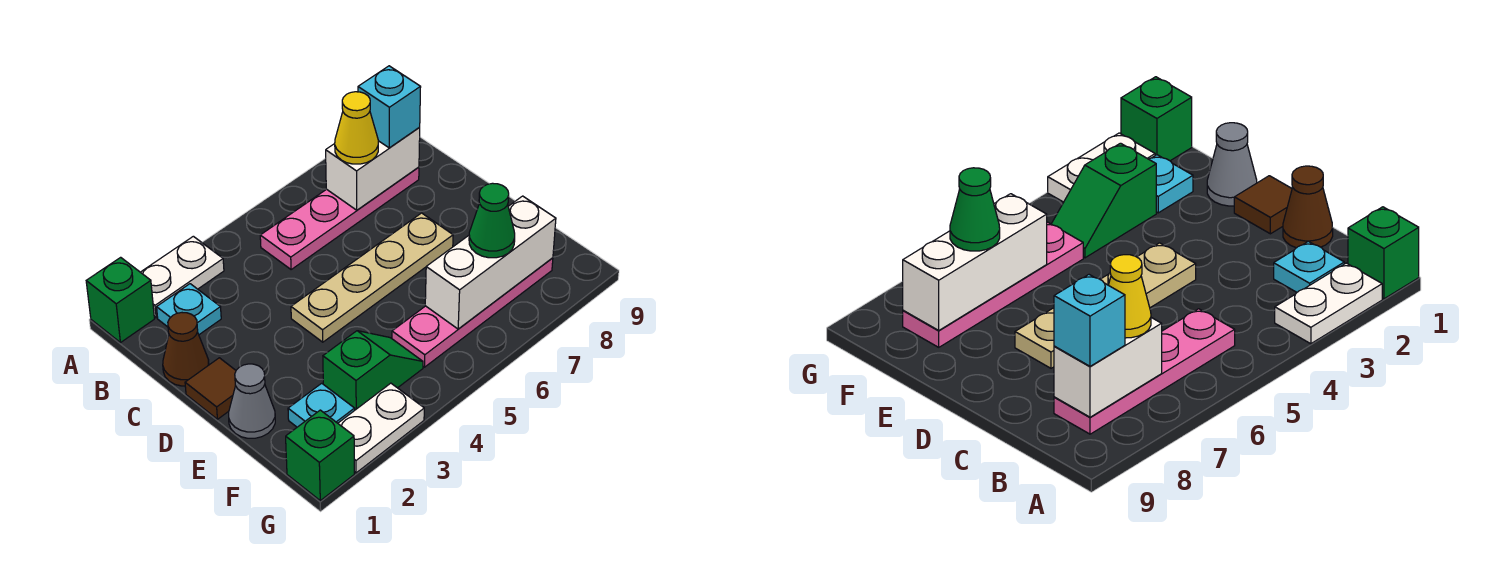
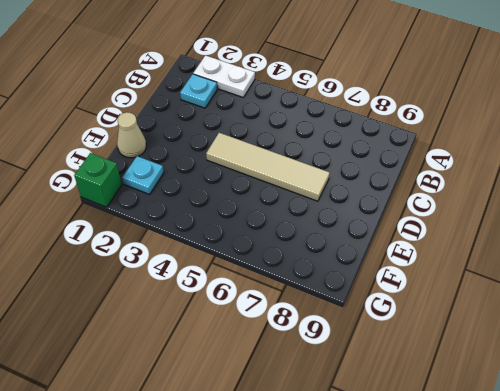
tan 1x4 tile [206,133,330,201] -> tan 1x4 plate [291,213,453,342]
tan 1x1 cone [117,112,146,158] -> grey 1x1 cone [229,364,275,438]
none -> green 1x1 brick [86,257,154,343]
none -> pink 1x4 plate [260,167,419,270]
none -> brown 1x1 cone [163,313,209,386]

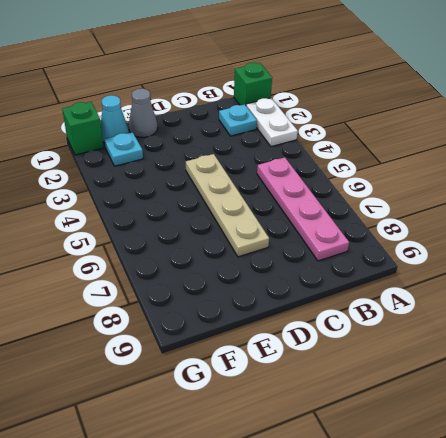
cyan 1x1 cone [101,95,129,143] -> none
none -> brown 1x1 cone [163,313,209,386]
none -> brown 1x1 tile [185,358,236,419]
none -> green 1x2 slope [323,331,423,410]

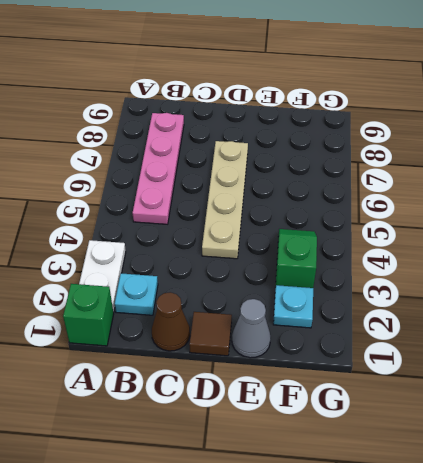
none -> pink 1x4 plate [392,258,553,367]
none -> green 1x1 brick [286,410,354,501]
none -> white 1x2 plate [338,383,424,473]

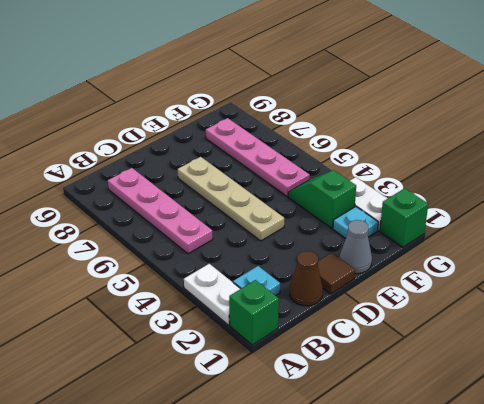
none -> white 1x2 brick [326,128,420,210]
none -> white 1x3 brick [425,196,556,329]
none -> yellow 1x1 cone [335,92,378,164]

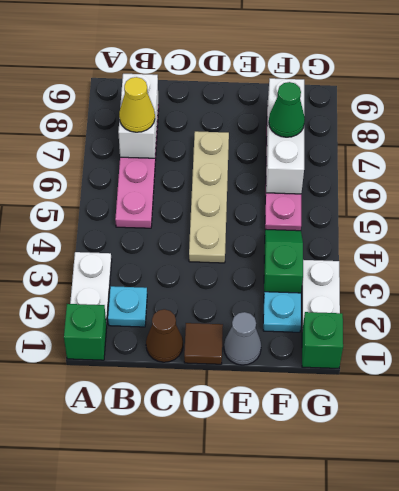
none -> cyan 1x1 brick [358,66,421,148]

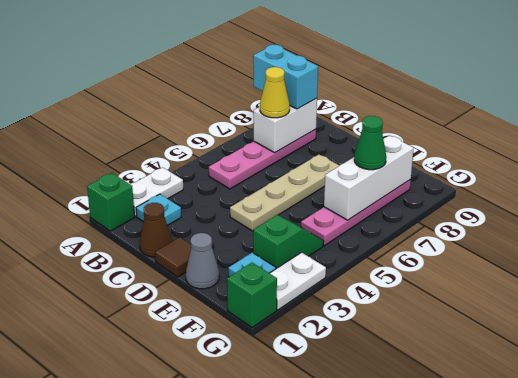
cyan 1x2 brick [253,45,318,109] -> cyan 1x1 brick [358,66,421,148]

